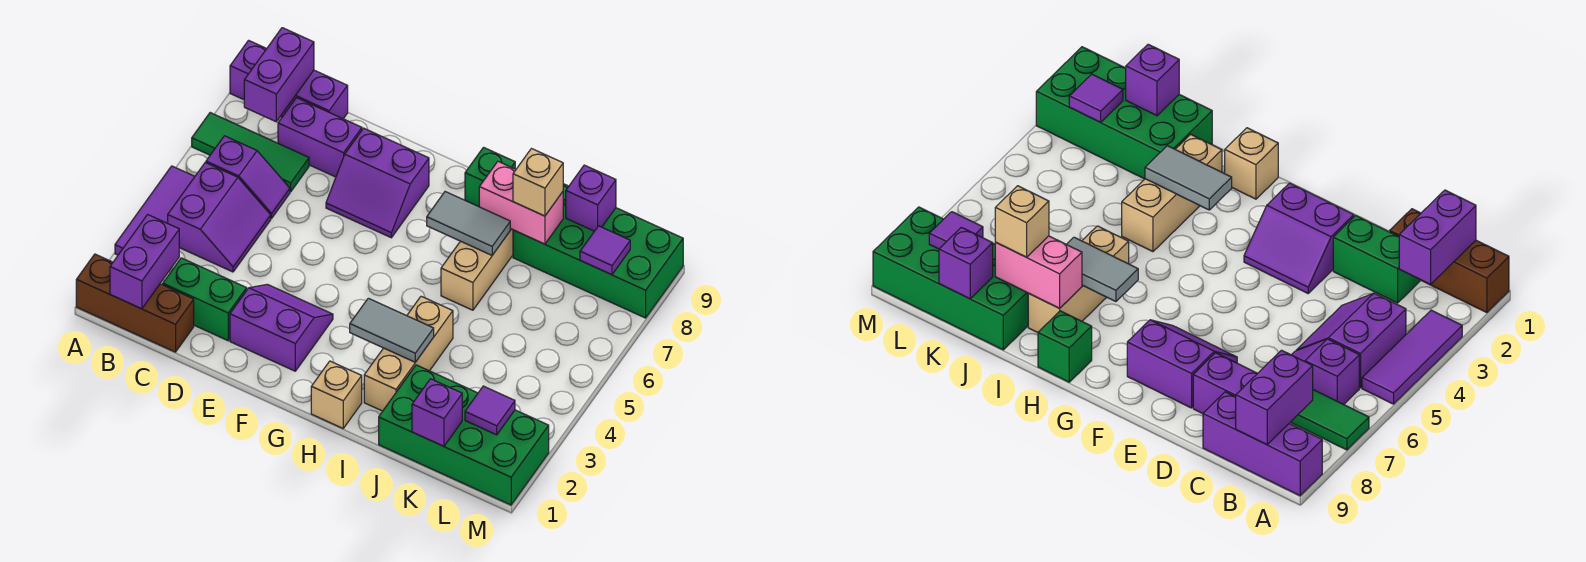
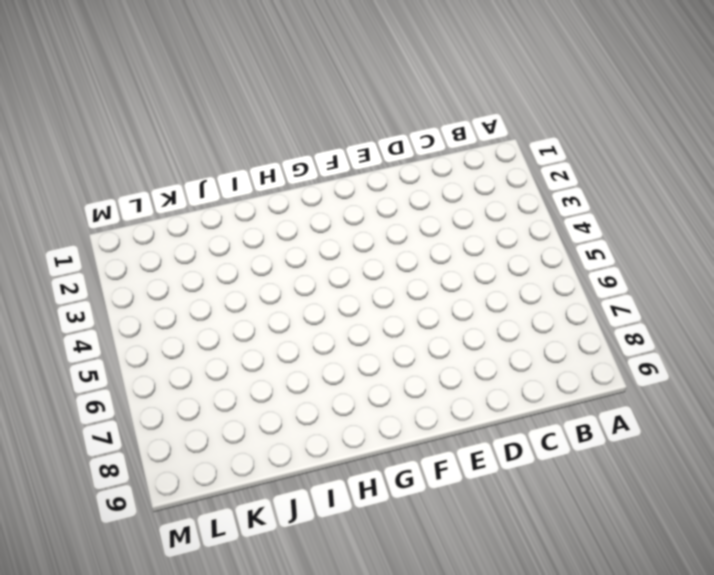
none -> brown 1x3 brick [76,254,194,352]
none -> purple 1x3 tile [115,166,195,255]
none -> green 1x3 tile [192,113,309,192]

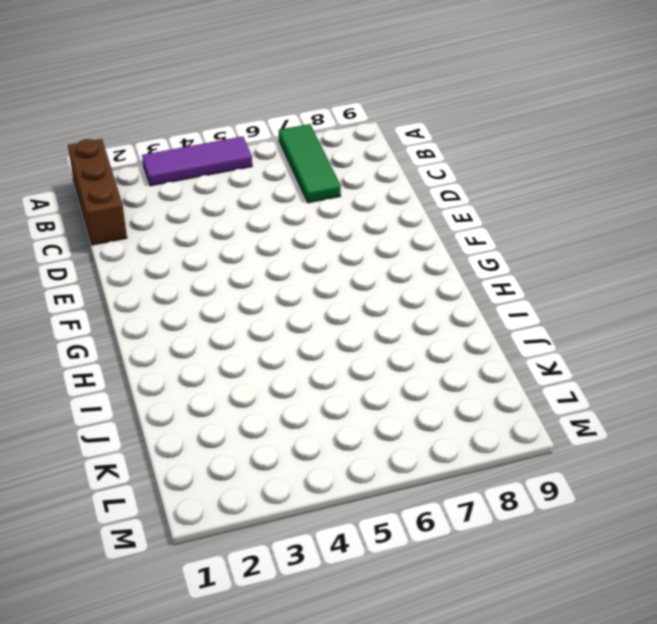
none -> purple 1x3 brick [230,40,348,119]
none -> purple 2x2 slope [168,163,271,272]
none -> purple 1x2 slope [206,136,290,219]

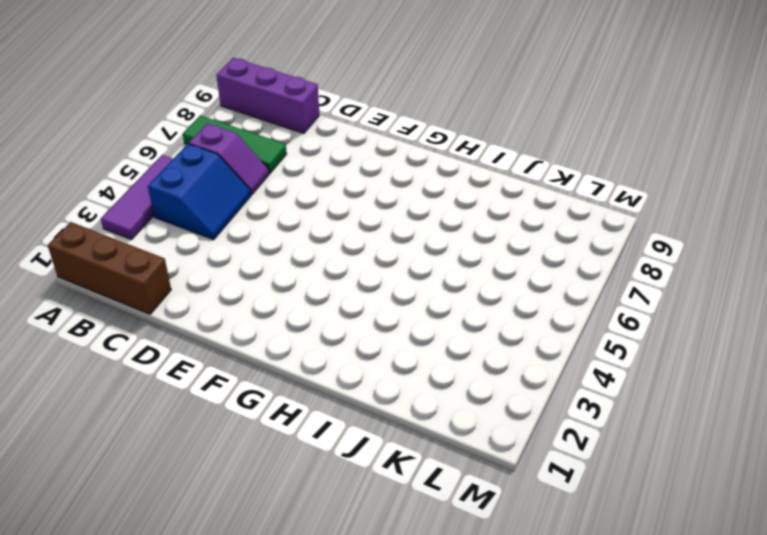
blue 2x2 slope [148,144,251,240] -> purple 2x2 slope [168,163,271,272]
none -> green 1x2 brick [163,258,247,341]
none -> purple 1x2 brick [278,98,362,177]
none -> purple 2x2 slope [230,284,333,371]

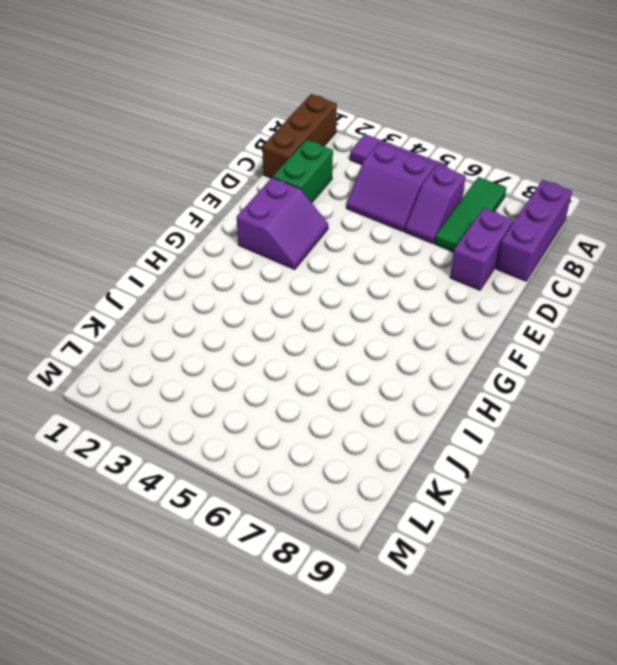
none -> purple 2x2 slope [326,128,429,238]
none -> tan 1x1 brick [311,361,362,428]
none -> green 1x1 brick [465,147,515,207]

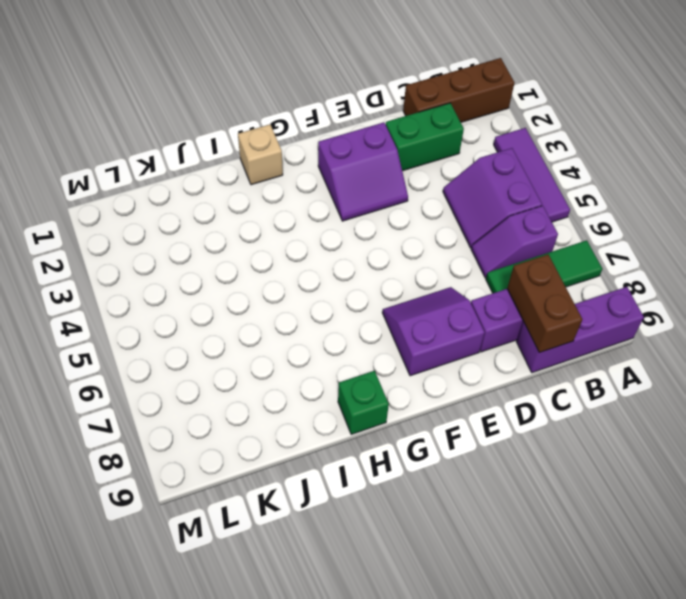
brown 1x2 brick [507,255,582,353] -> none
none -> tan 1x3 brick [364,296,453,411]
none -> tan 1x3 brick [441,229,513,310]
none -> green 2x4 brick [379,365,549,505]

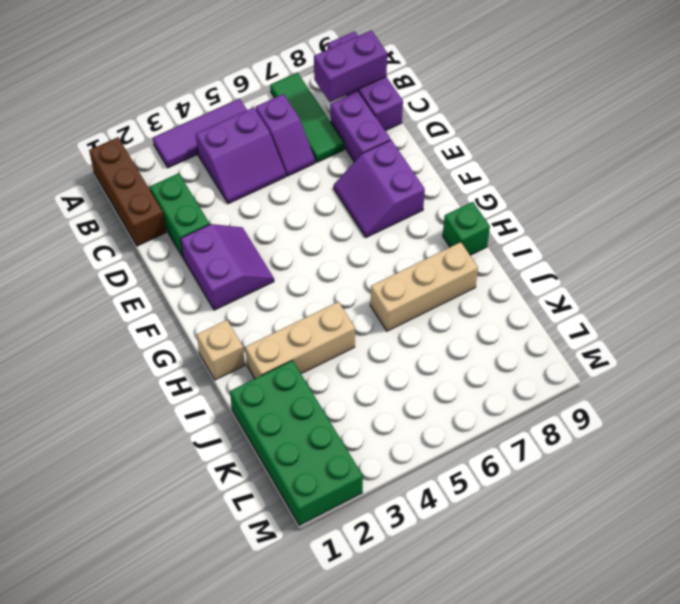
none -> green 2x4 brick [513,184,683,318]
none -> purple 1x2 brick [110,215,179,309]
none -> grey 1x2 tile [350,298,434,362]

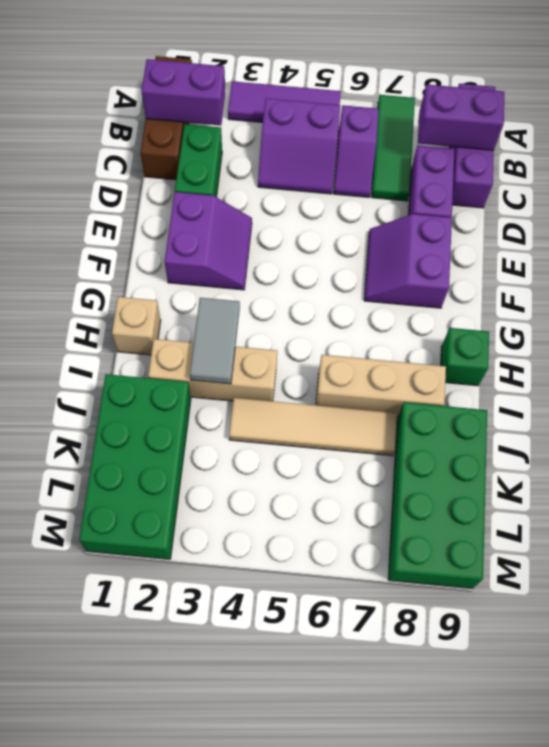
tan 1x4 tile [229,398,397,456] -> none
none -> grey 1x2 tile [427,192,510,255]
none -> pink 1x2 brick [479,161,563,244]
none -> purple 1x1 brick [412,379,462,446]

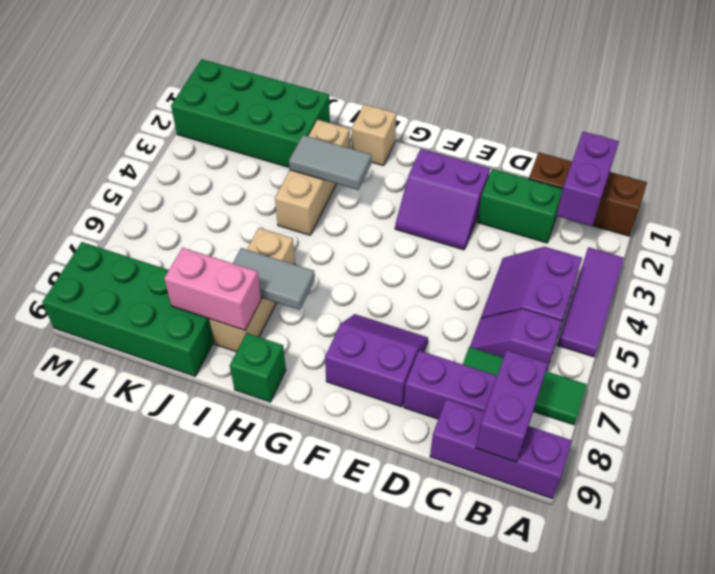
none -> purple 1x1 brick [412,379,462,446]
none -> purple 1x1 brick [566,165,616,231]
none -> purple 1x1 tile [465,386,515,435]

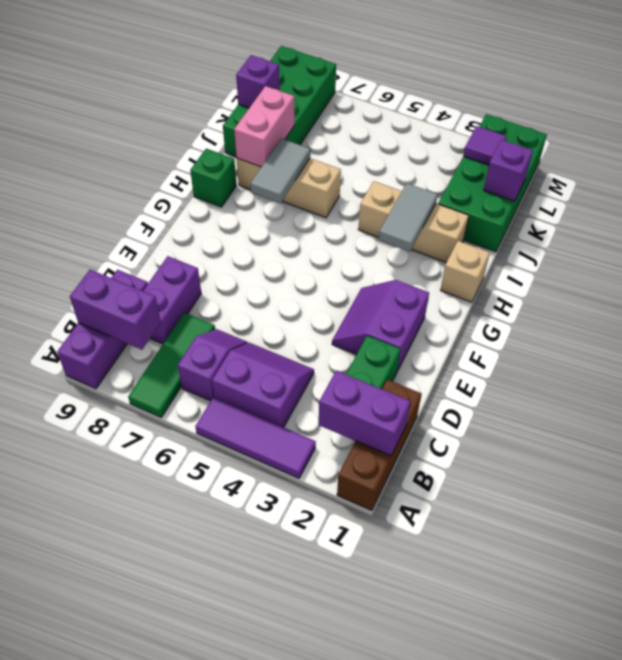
none -> purple 2x2 slope [326,128,429,238]
none -> purple 1x1 tile [580,226,630,275]
none -> tan 1x1 brick [513,149,563,216]

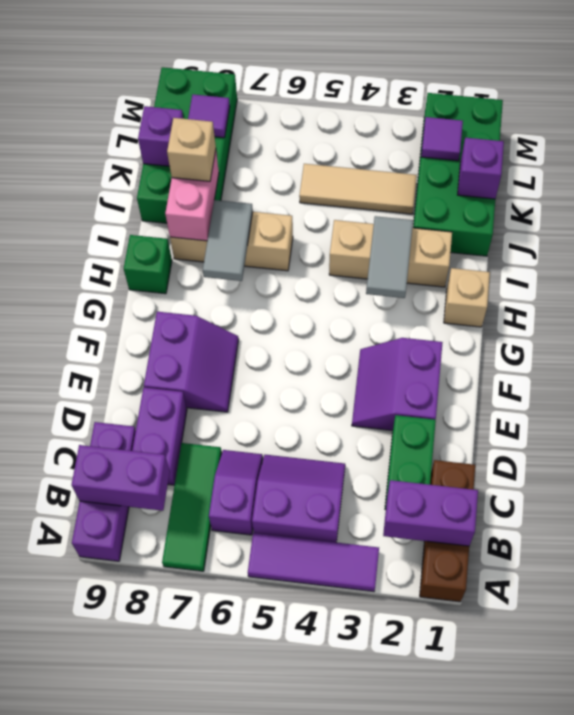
tan 1x3 tile [299,164,417,214] -> none

